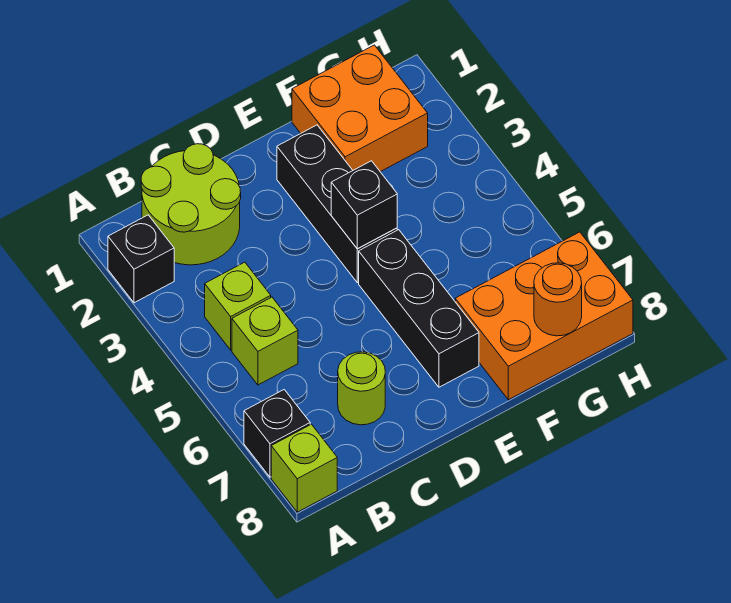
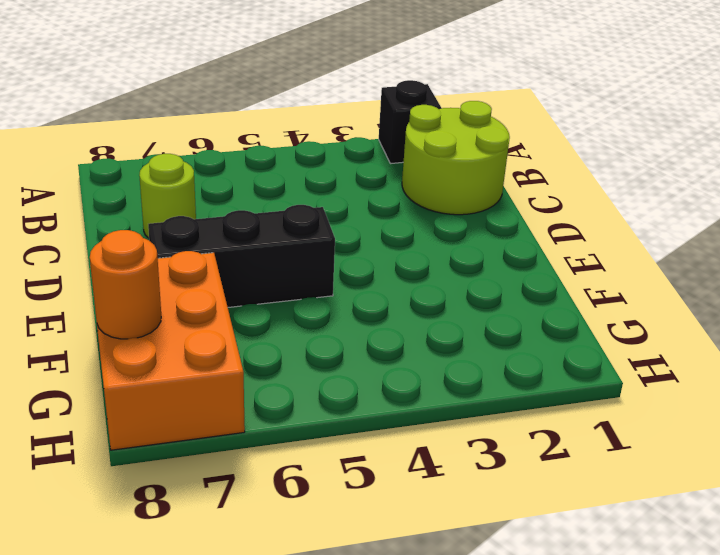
none -> black 1x1 brick [244,390,310,477]
none -> lime 1x1 brick [271,424,337,512]
none -> lime 1x1 brick [205,262,271,350]

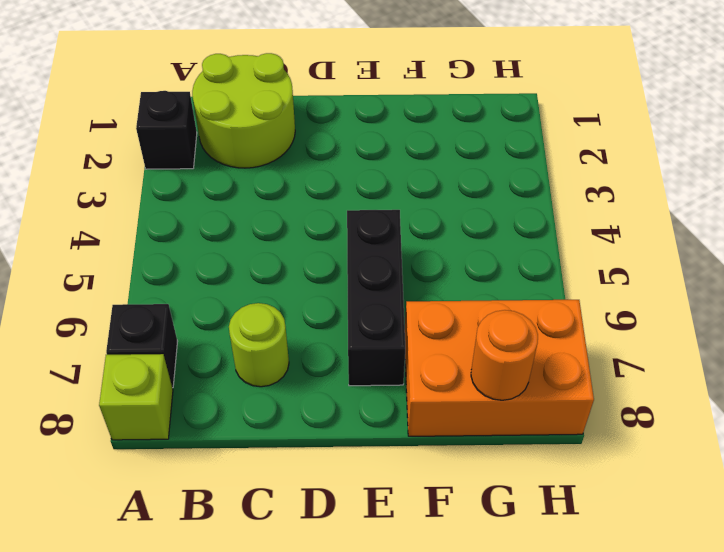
none -> lime 1x1 brick [205,262,271,350]
none -> lime 1x1 brick [232,297,298,385]
none -> black 1x3 brick [277,125,397,283]

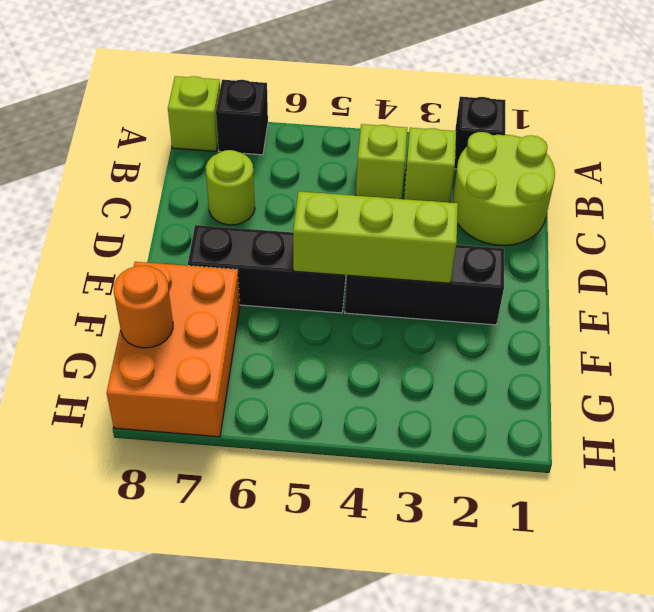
lime 1x1 brick [404,128,456,203] -> lime 1x1 brick moved to [232,297,298,385]
lime 1x3 brick [293,191,458,283] -> black 1x1 brick [331,161,397,249]
none -> orange 2x2 brick [292,45,428,172]

